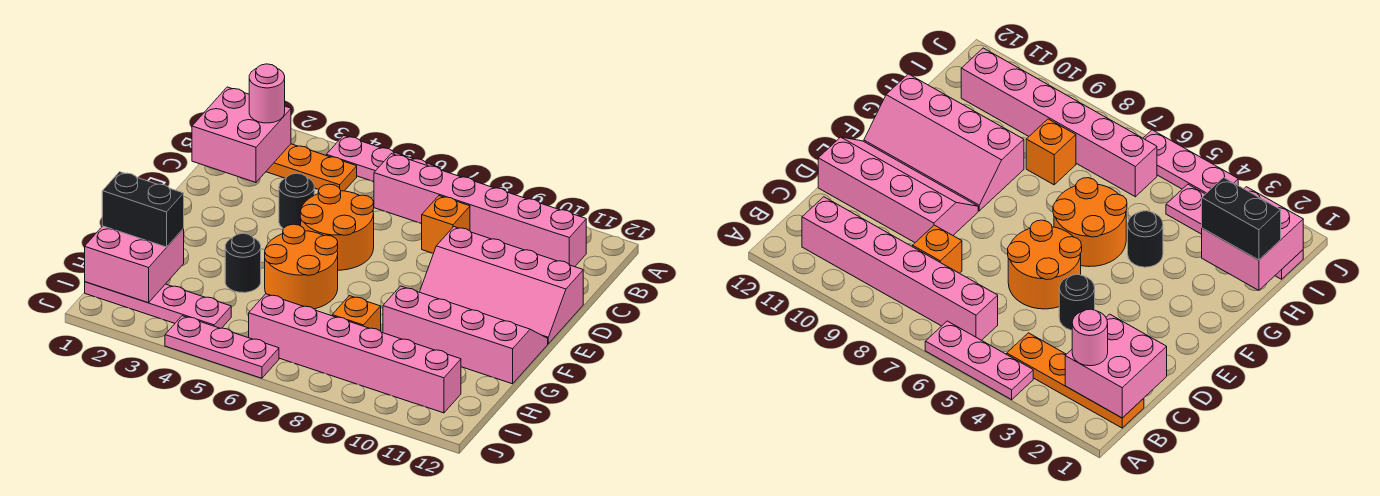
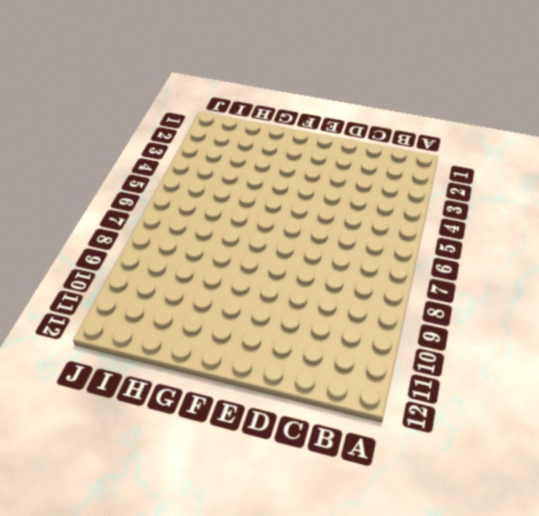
none -> pink 1x3 plate [326,135,440,182]
none -> orange 1x4 plate [266,144,357,191]
none -> pink 1x6 brick [374,154,586,267]

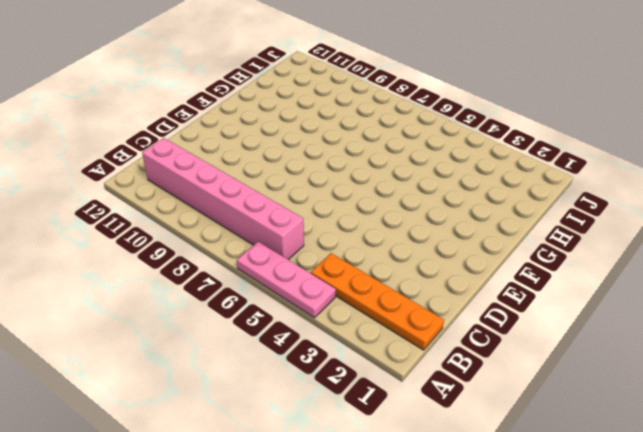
none -> orange 1x1 brick [422,196,470,253]
none -> black 1x1 round brick [279,173,314,229]
none -> orange 2x2 round brick [300,184,374,270]

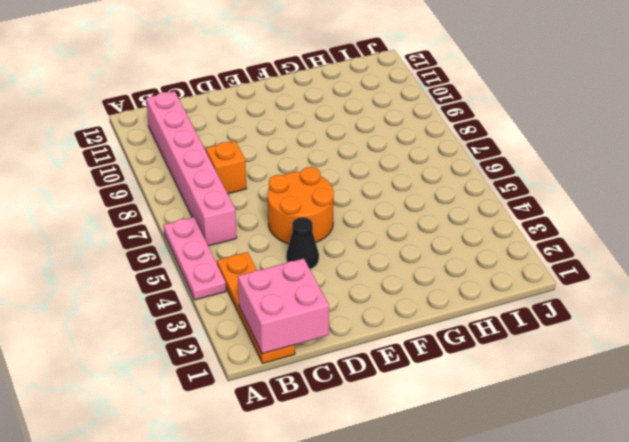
black 1x1 cone [286,217,319,269] -> black 1x1 round brick [279,173,314,229]
none -> pink 2x4 slope [420,227,583,344]
none -> orange 2x2 round brick [265,224,338,309]
none -> pink 2x4 slope [383,286,548,384]

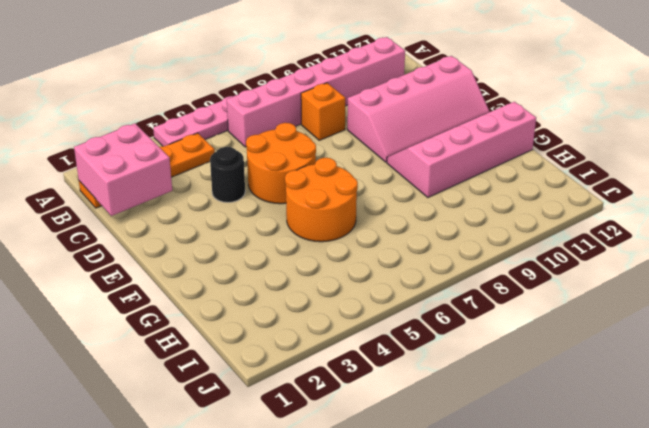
none -> black 1x1 round brick [225,233,261,293]
none -> orange 1x1 brick [332,296,381,331]
none -> pink 1x4 plate [85,282,231,328]

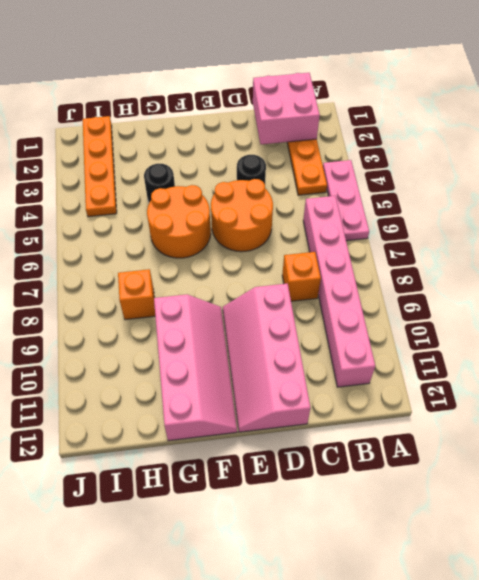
orange 1x4 plate [83,116,117,217] -> pink 1x4 plate [85,282,231,328]
none -> pink 1x6 brick [249,294,461,413]
none -> pink 1x3 plate [165,316,279,378]
none -> pink 2x2 brick [85,226,184,303]

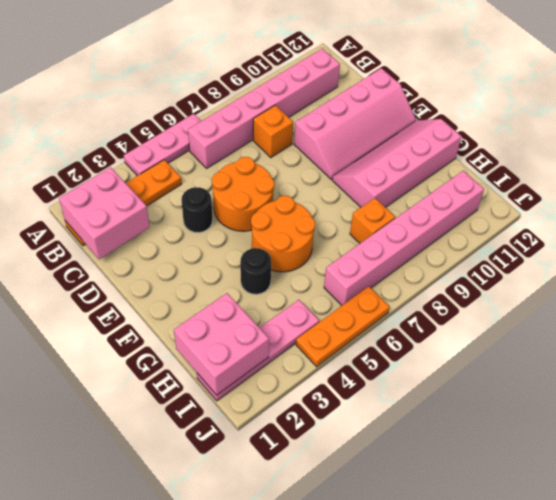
orange 1x3 plate [296,286,390,367] -> pink 1x3 plate [165,316,279,378]
none -> pink 1x1 round brick [249,64,285,123]
none -> black 1x2 brick [102,172,184,247]

